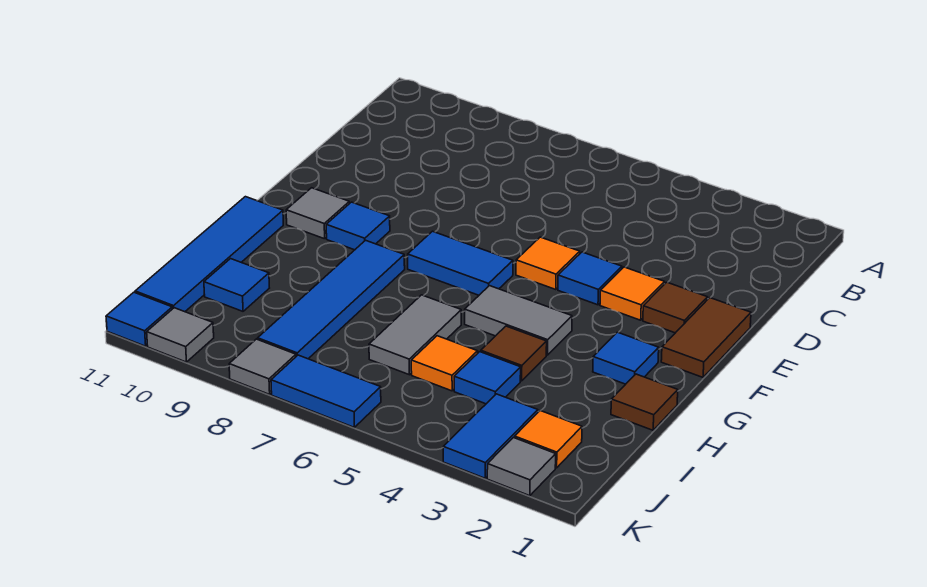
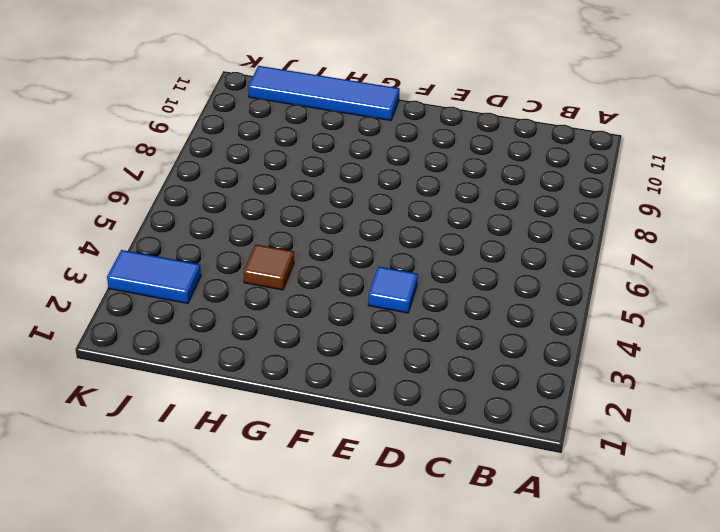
none -> brown 1x2 tile [661,298,751,377]
none -> brown 1x1 tile [643,282,708,333]
none -> orange 1x1 tile [600,267,665,320]

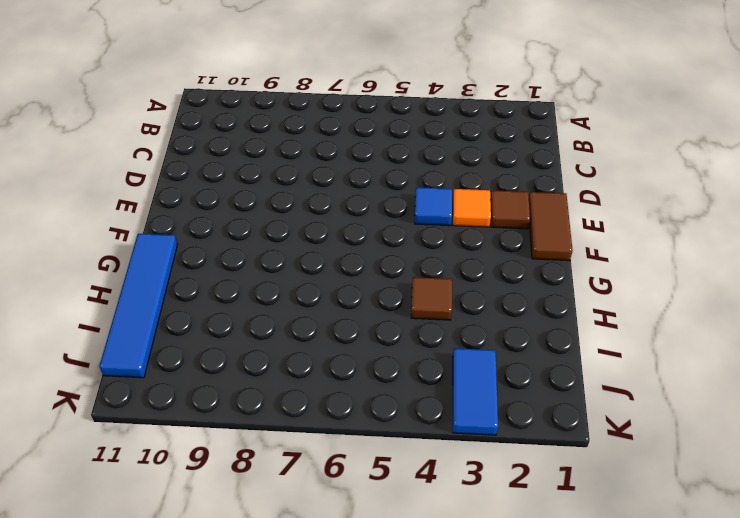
none -> orange 1x1 tile [516,237,580,290]
none -> blue 1x2 tile [408,231,513,295]
none -> blue 1x1 tile [326,202,390,250]

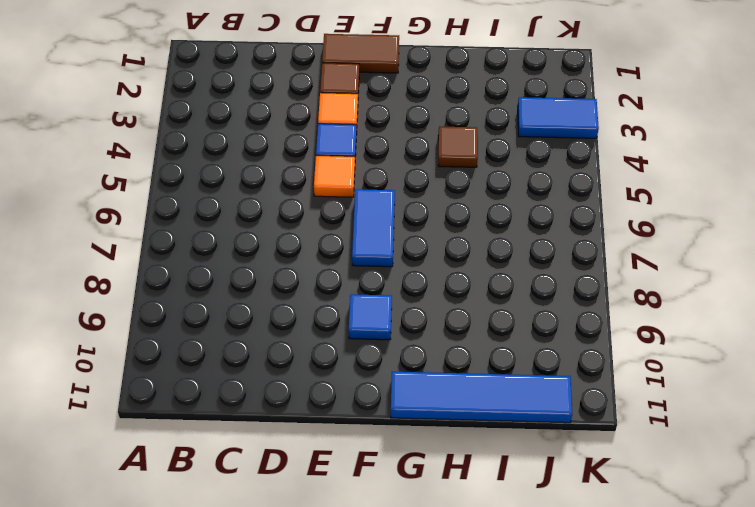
none -> grey 1x1 tile [286,188,349,239]
none -> blue 1x1 tile [593,332,659,384]
none -> grey 1x2 tile [465,286,572,355]

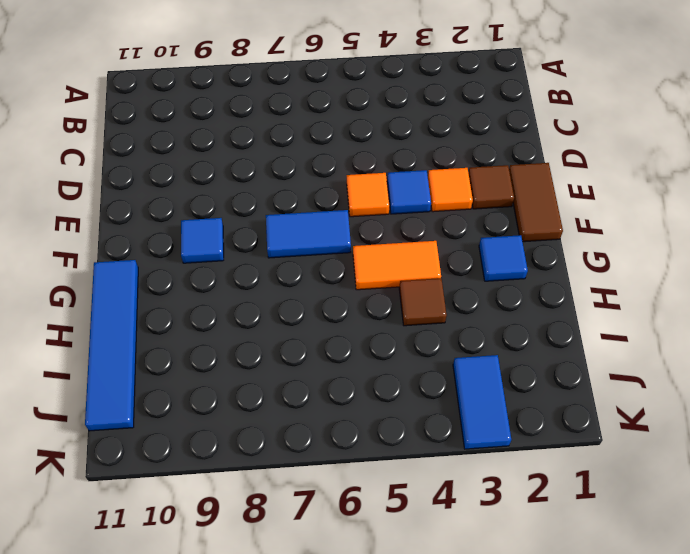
orange 1x2 tile [353,241,441,290] -> grey 1x2 tile [465,286,572,355]
none -> grey 1x1 tile [286,188,349,239]
none -> blue 1x4 tile [258,240,405,359]
none -> brown 1x1 tile [611,374,678,430]

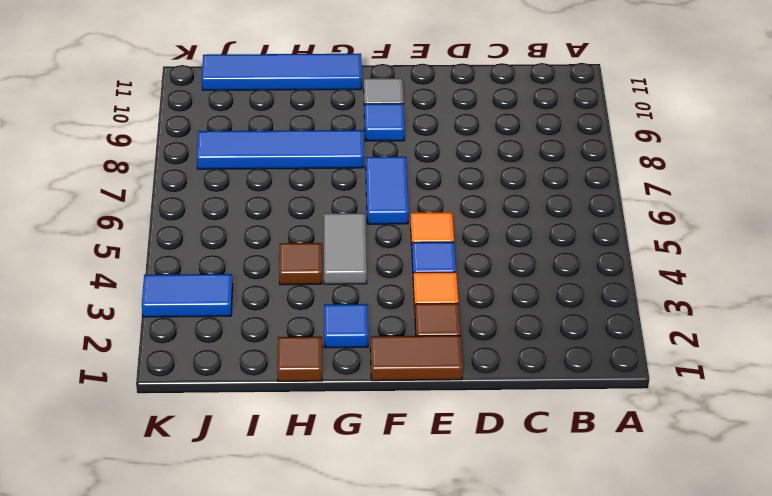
none -> grey 1x2 tile [369,295,461,375]
none -> blue 1x1 tile [454,352,521,404]
none -> orange 1x1 tile [411,336,478,391]

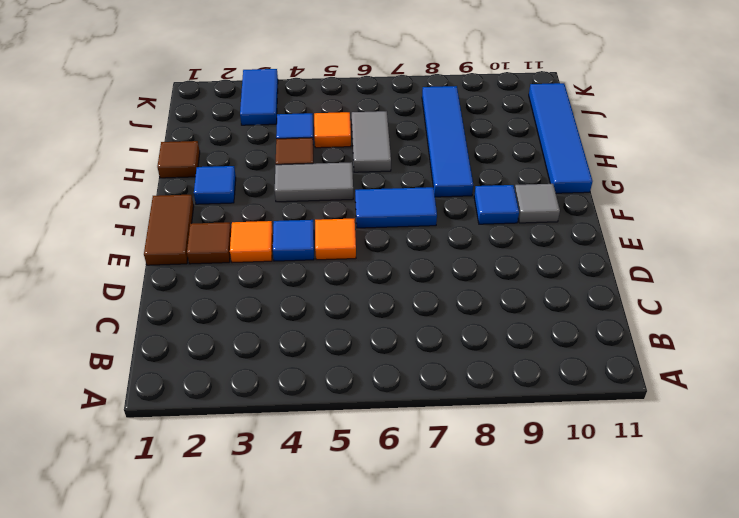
none -> blue 1x1 tile [204,259,269,311]
none -> orange 1x1 tile [515,411,582,468]
none -> grey 1x1 tile [487,438,556,496]

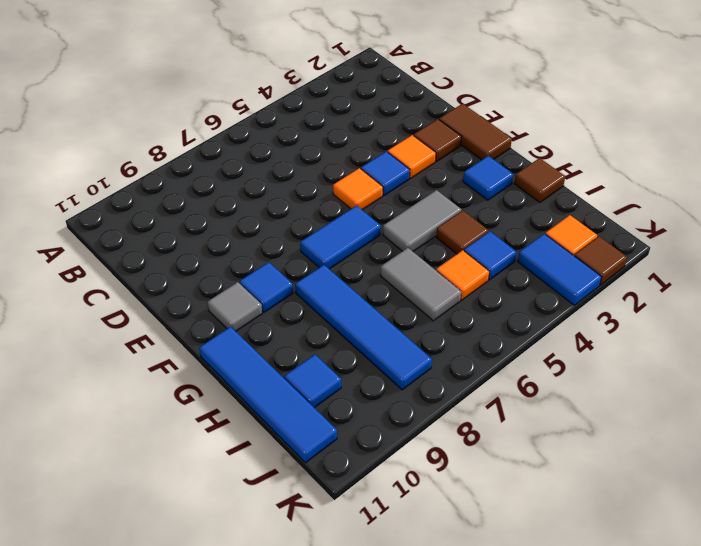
brown 1x1 tile [574,236,627,285] -> grey 1x1 tile [487,438,556,496]
none -> blue 1x2 tile [271,355,381,427]
none -> grey 1x1 tile [229,339,296,394]
none -> grey 1x1 tile [147,308,214,362]

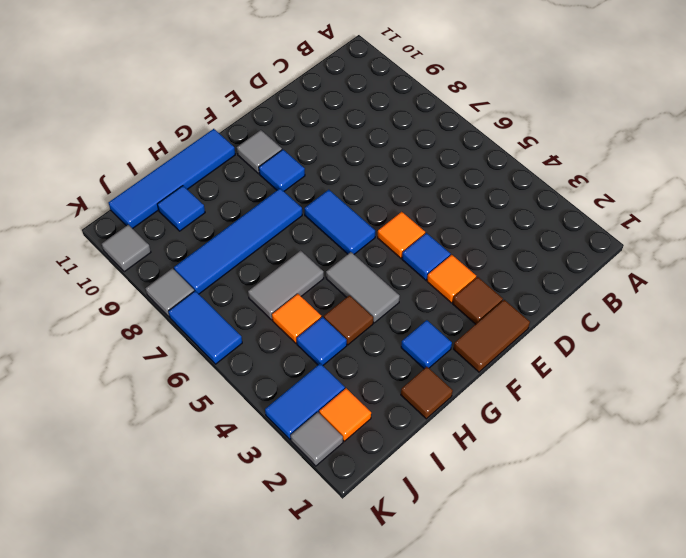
none -> blue 1x1 tile [106,292,172,346]

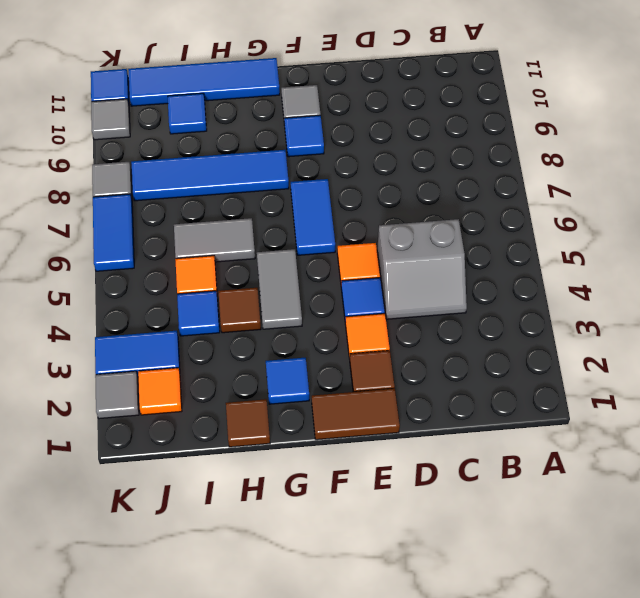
grey 2x2 slope [377,219,467,319] -> none

